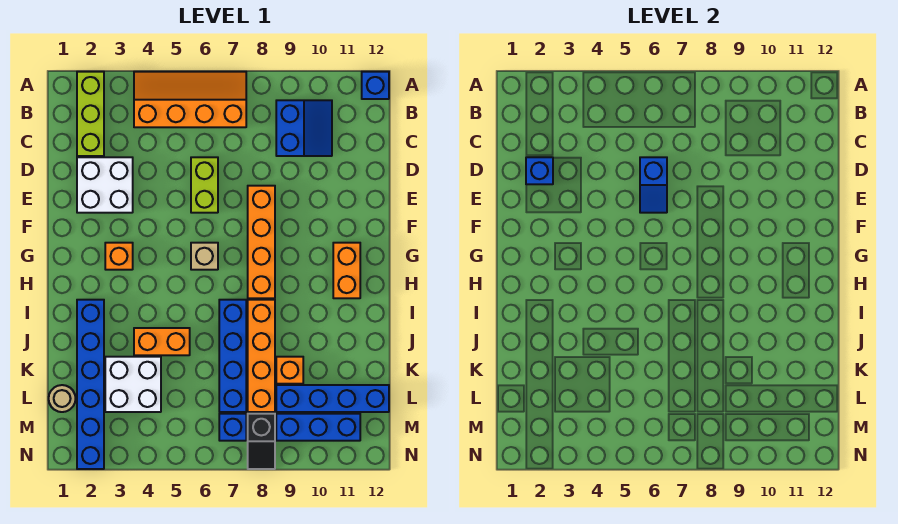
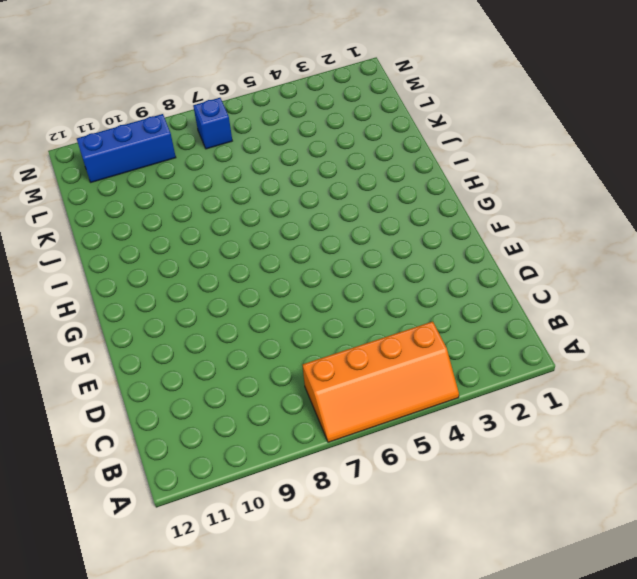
none -> lime 1x3 brick [77,72,104,156]
none -> blue 1x1 brick [362,72,389,99]
none -> blue 2x2 slope [276,100,332,156]

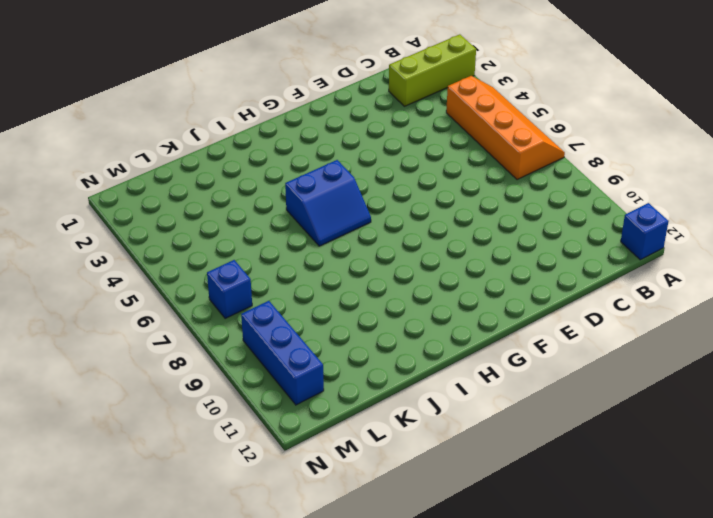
blue 2x2 slope [285,160,371,246] -> blue 2x2 slope moved to [276,100,332,156]
none -> white 2x2 brick [77,157,133,213]
none -> lime 1x2 brick [191,157,218,213]
none -> orange 1x4 brick [248,186,275,298]

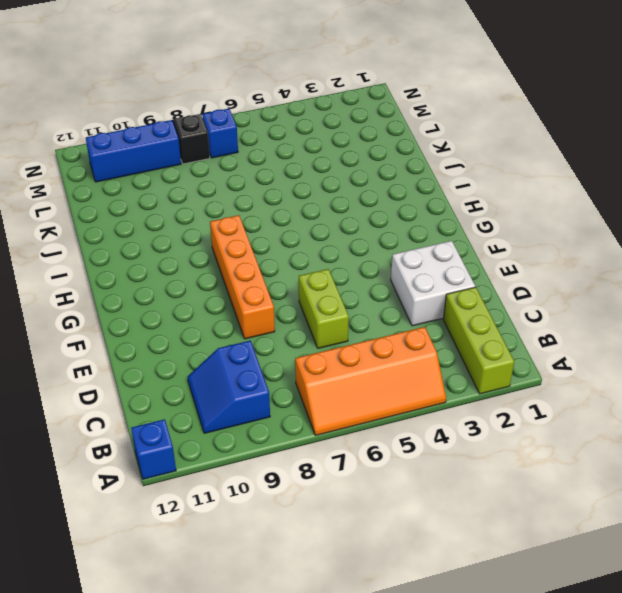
none -> orange 1x1 brick [105,243,133,270]
none -> tan 1x1 brick [191,243,218,270]
none -> orange 1x2 brick [333,243,360,298]

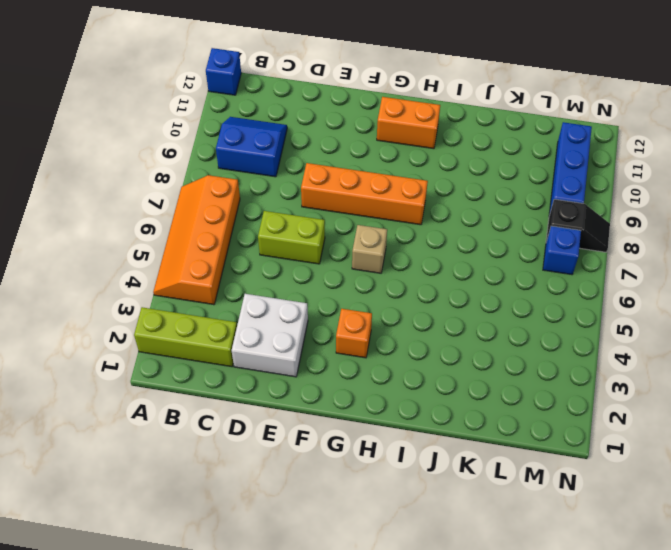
none -> blue 1x6 brick [77,300,104,469]
none -> blue 1x4 brick [219,300,246,412]
none -> orange 1x4 brick [248,300,275,412]

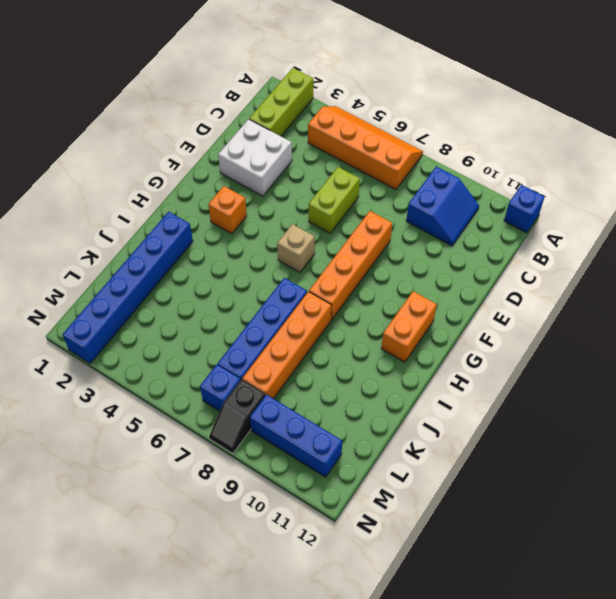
none -> orange 1x2 brick [134,328,190,355]
none -> white 2x2 brick [105,357,161,412]
none -> orange 1x1 brick [276,357,303,384]

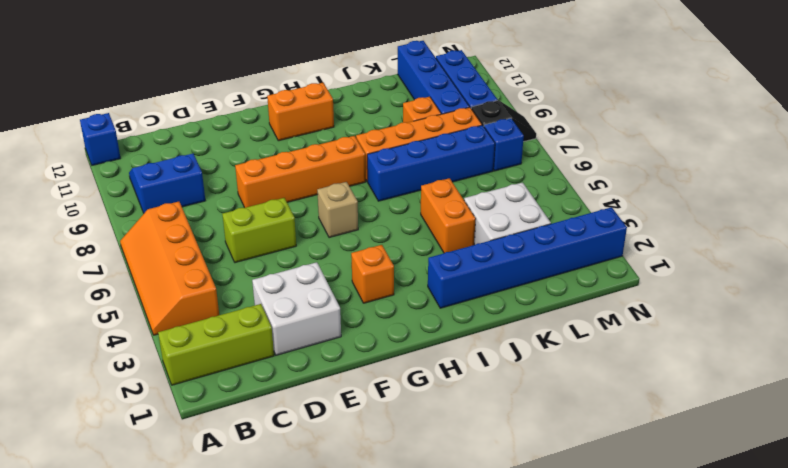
none -> tan 1x1 round brick [49,385,76,412]
none -> blue 1x1 brick [526,157,553,184]
none -> blue 1x2 slope [640,157,667,213]

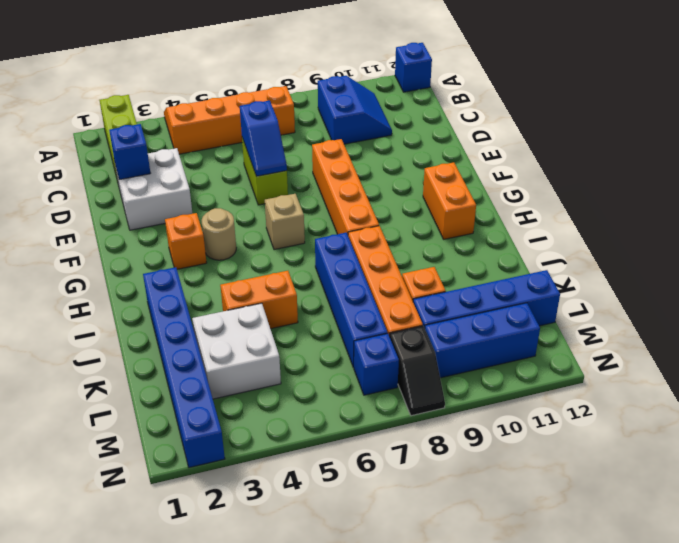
tan 1x1 round brick [202,208,236,260] -> tan 1x1 round brick moved to [49,385,76,412]

